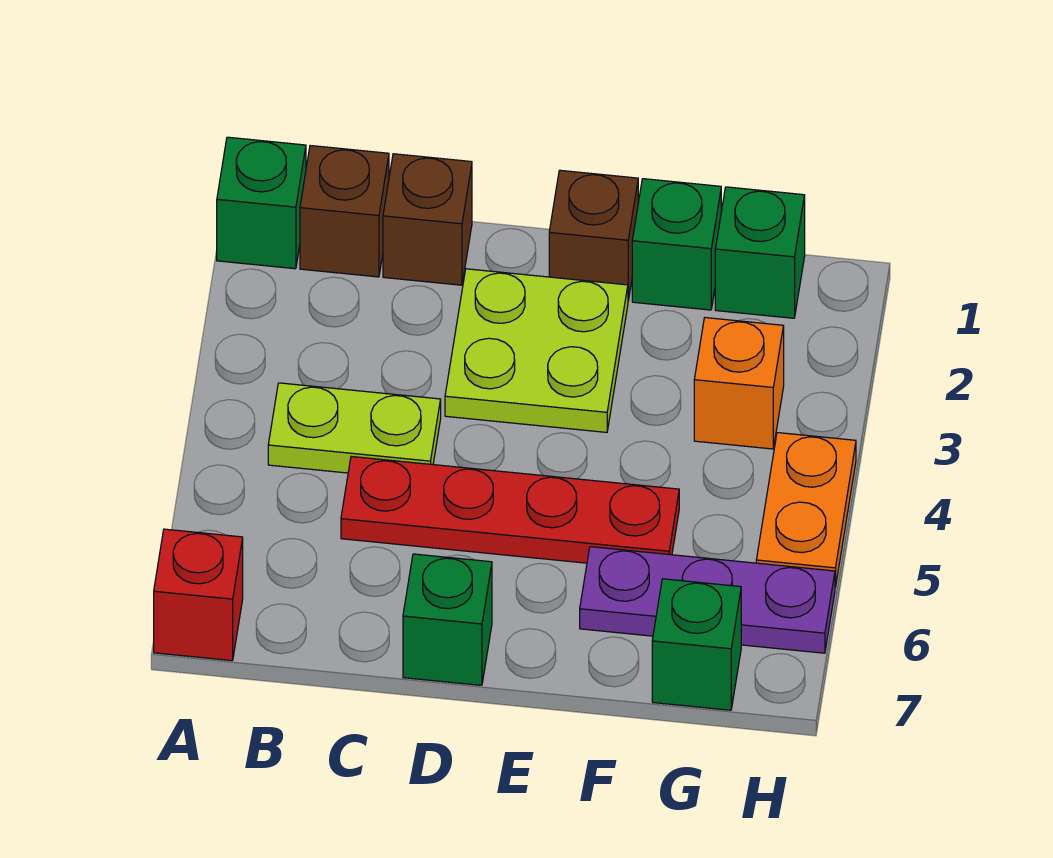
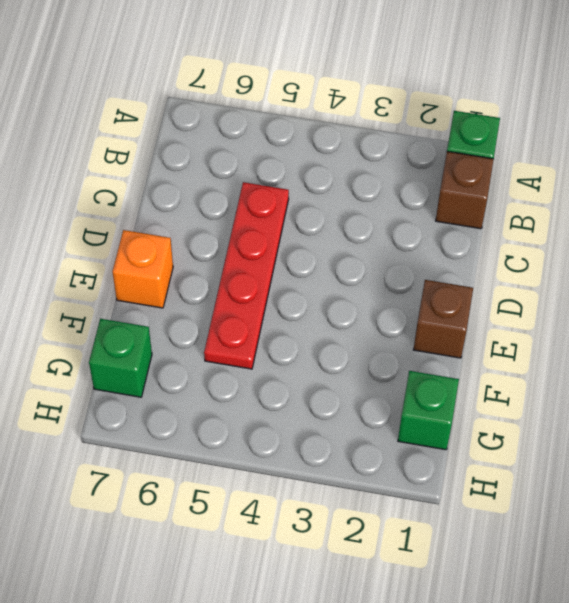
orange 1x1 brick [113,230,173,308] -> orange 1x1 brick moved to [694,318,784,449]
none -> red 1x1 brick [154,529,243,661]
none -> lime 1x2 plate [268,383,441,473]
none -> brown 1x1 brick [383,154,472,285]

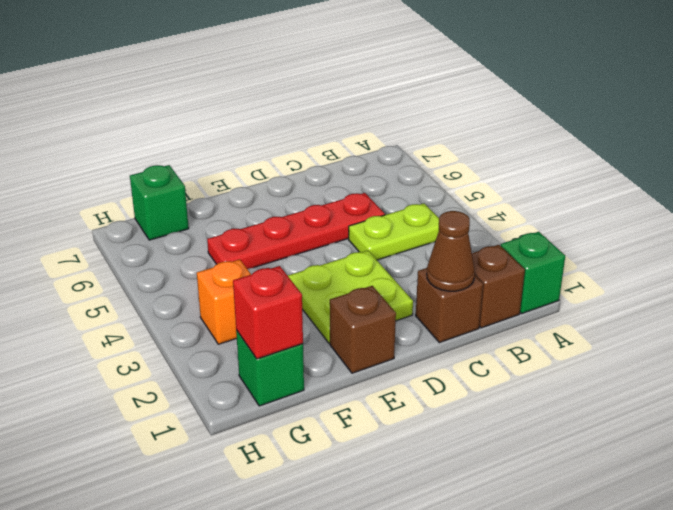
brown 1x1 cone [427,211,475,291] -> none
red 1x1 brick [233,266,303,359] -> red 1x1 brick moved to [154,529,243,661]
none -> green 1x1 brick [403,554,492,685]
none -> green 1x1 brick [632,179,721,310]
none -> purple 1x3 plate [580,547,835,653]

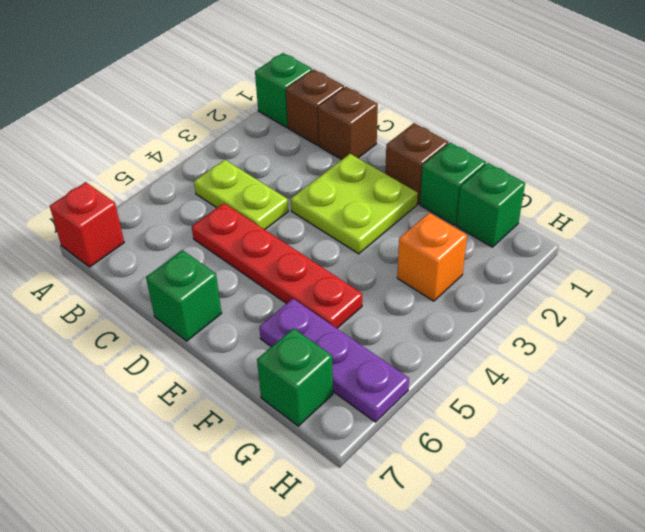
none -> orange 1x2 plate [756,433,856,588]

